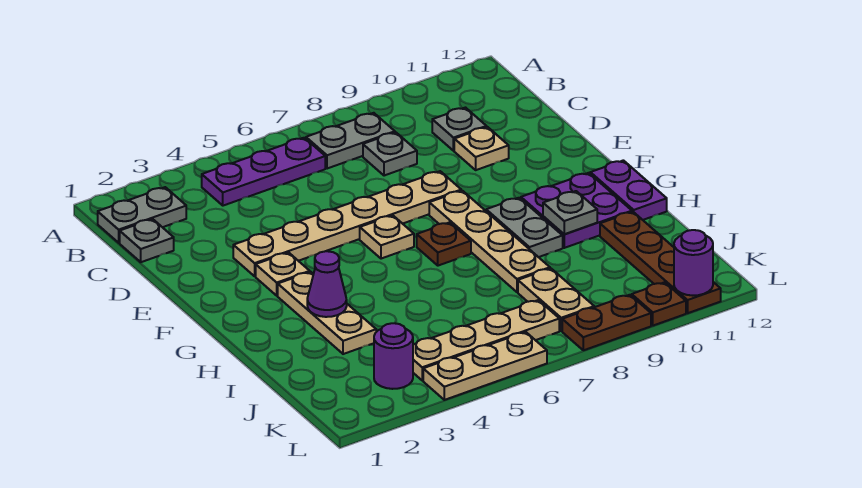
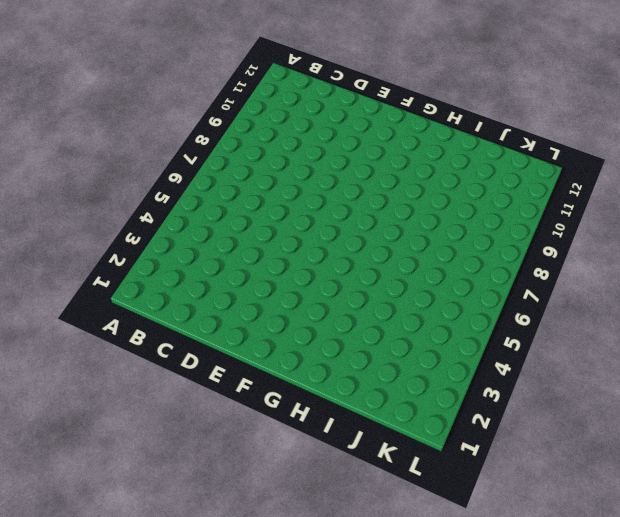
none -> grey 1x2 plate [98,187,186,243]
none -> purple 1x3 plate [202,138,325,206]
none -> grey 1x2 plate [306,113,395,169]

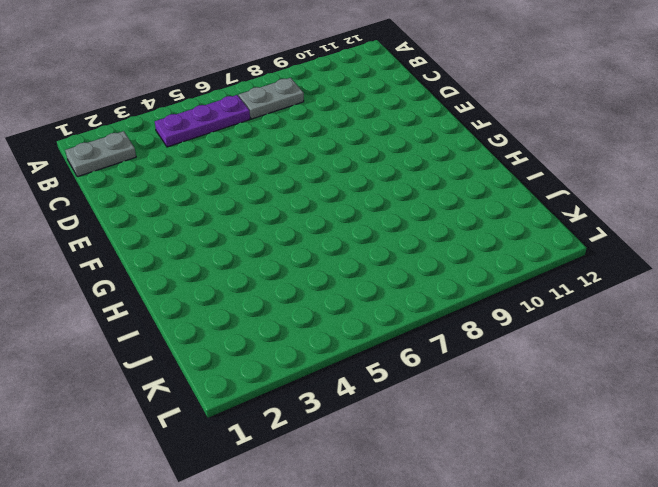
none -> grey 1x1 plate [120,219,174,262]
none -> grey 1x1 plate [363,132,417,176]
none -> grey 1x1 plate [432,108,487,151]

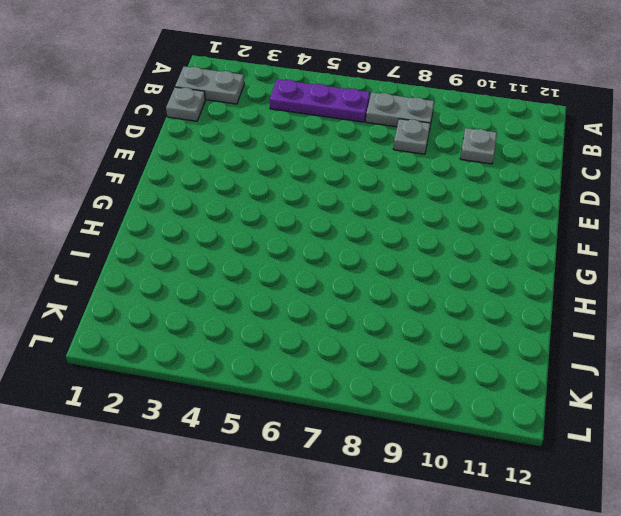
none -> tan 1x1 plate [454,127,509,170]
none -> tan 1x6 plate [233,171,461,276]
none -> tan 1x1 plate [256,253,310,296]

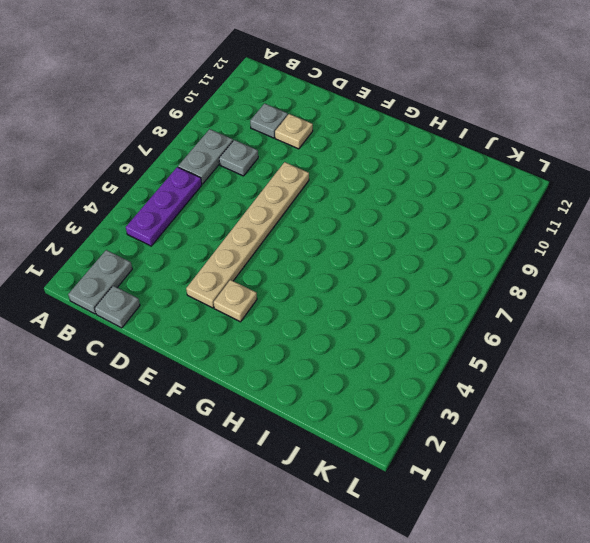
none -> tan 1x1 plate [360,215,414,259]
none -> tan 1x4 plate [429,191,550,292]
none -> tan 1x3 plate [278,272,376,354]

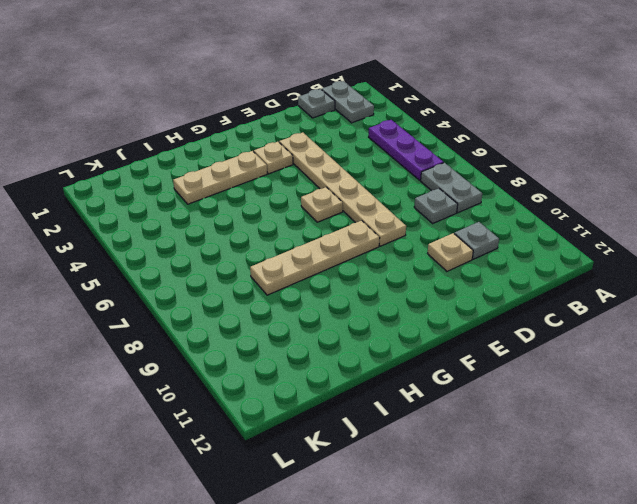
none -> brown 1x1 plate [417,222,471,266]
none -> grey 1x2 plate [486,198,563,257]
none -> purple 2x2 plate [521,173,632,248]

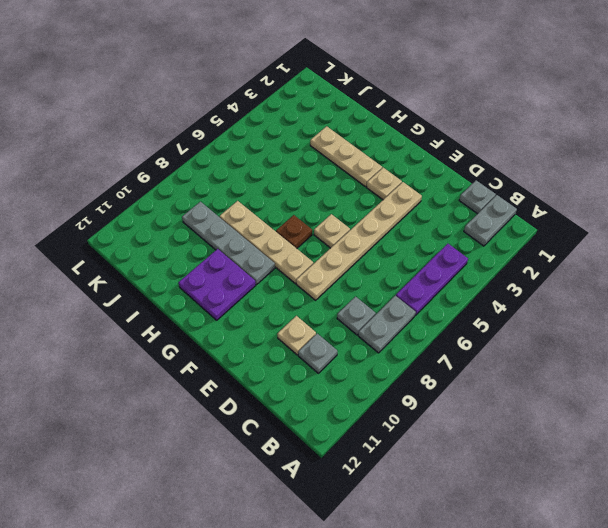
grey 1x4 plate [182,202,275,284] -> grey 1x2 plate [486,198,563,257]
none -> purple 1x2 plate [590,160,667,220]
none -> brown 1x4 plate [600,212,721,313]
none -> tan 1x2 plate [518,268,594,331]

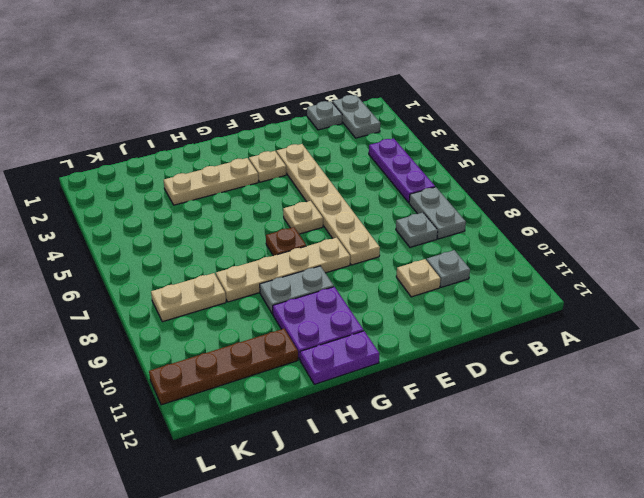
none -> purple 1x1 round brick [374,323,413,389]
none -> tan 1x4 plate [413,300,559,380]
none -> tan 1x3 plate [423,332,547,400]

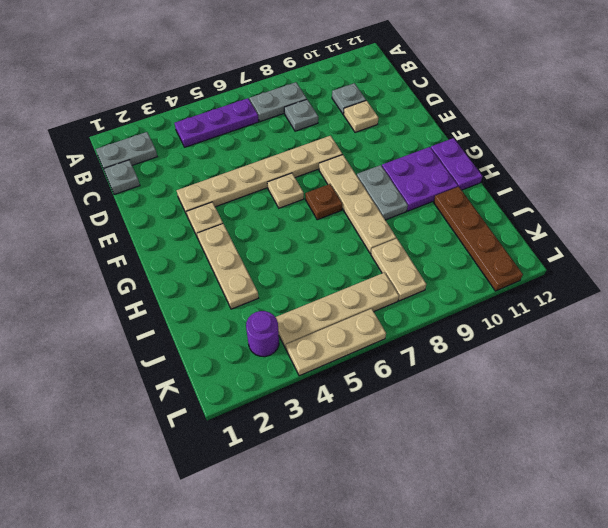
none -> brown 1x2 plate [562,295,651,350]
none -> brown 1x1 plate [632,282,686,326]
none -> purple 1x1 cone [307,251,347,317]

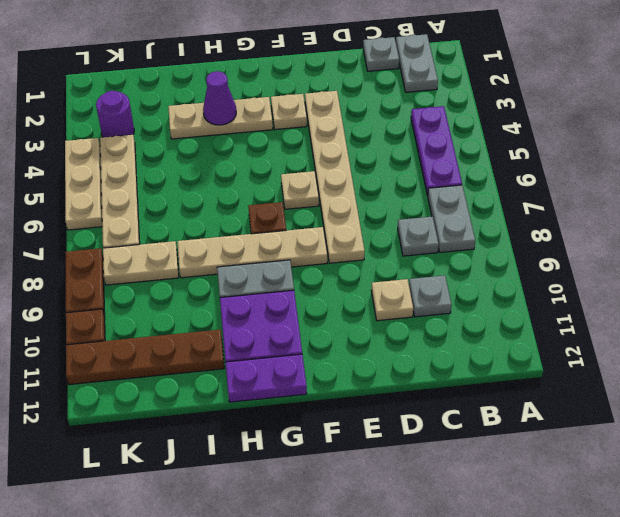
none -> grey 1x1 plate [543,191,597,234]
none -> purple 1x1 round brick [674,230,713,296]

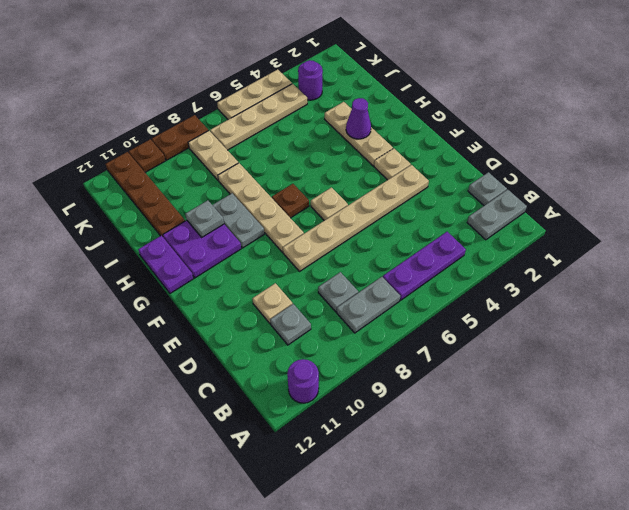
purple 1x1 round brick [287,359,319,403] -> purple 1x1 round brick moved to [674,230,713,296]

